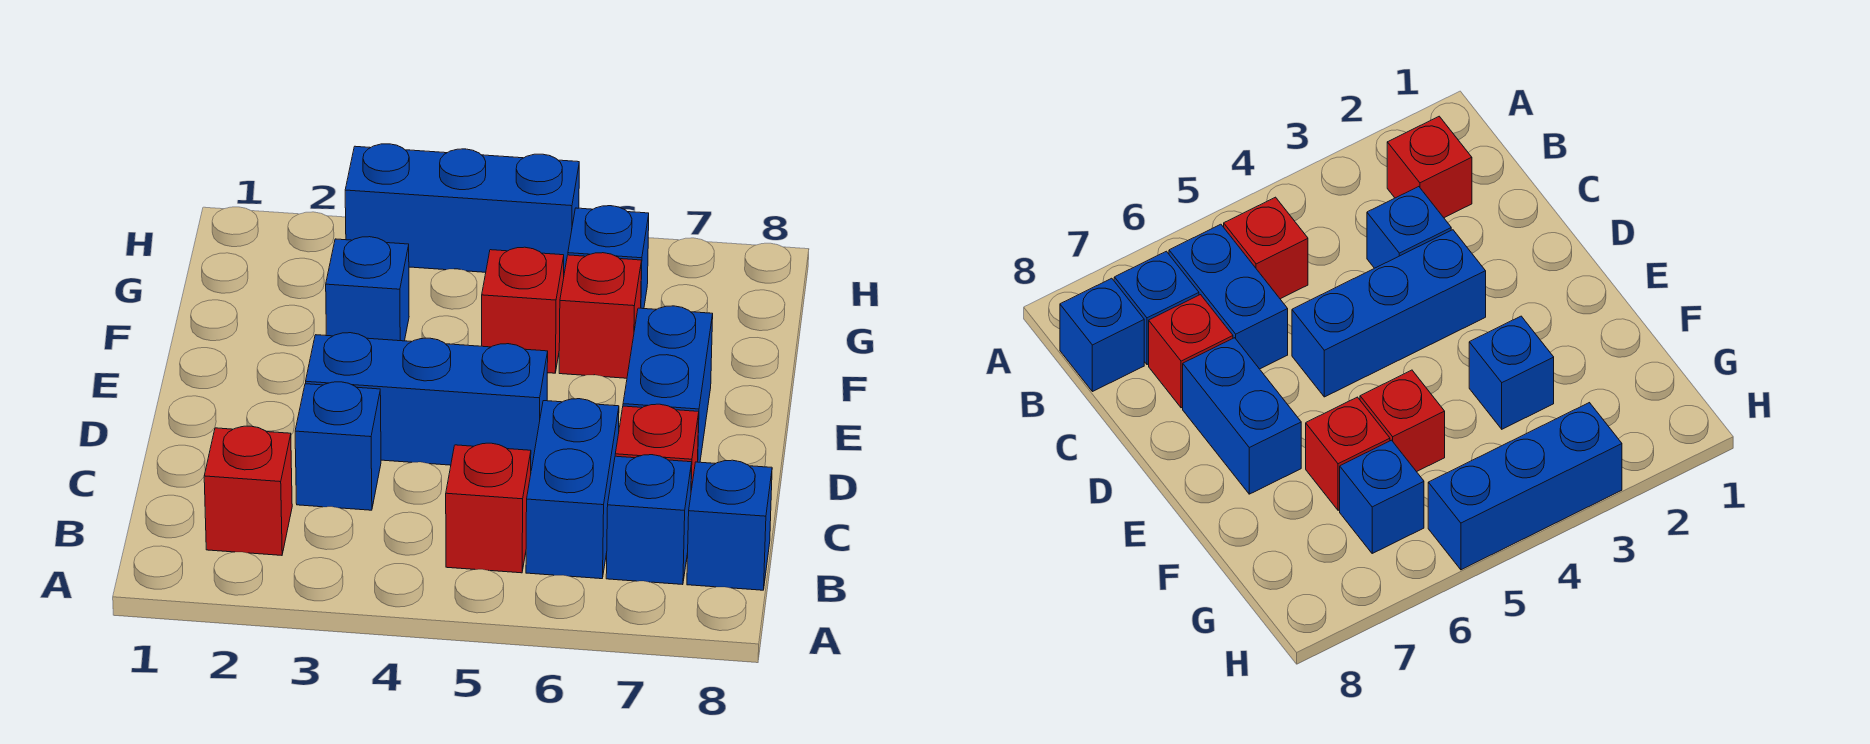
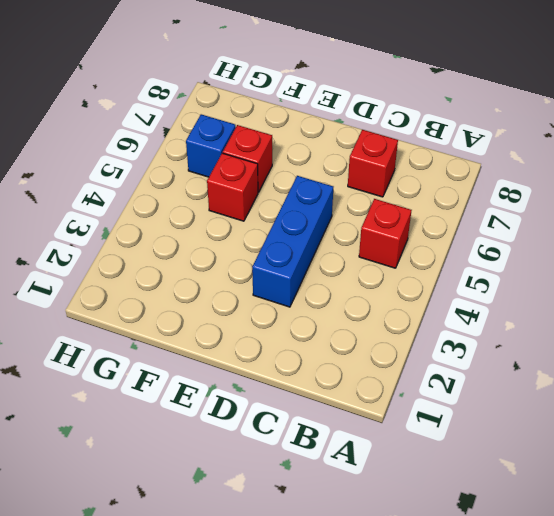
none -> red 1x1 brick [204,426,292,555]
none -> blue 1x2 brick [526,399,619,579]
none -> blue 1x1 brick [606,455,692,585]

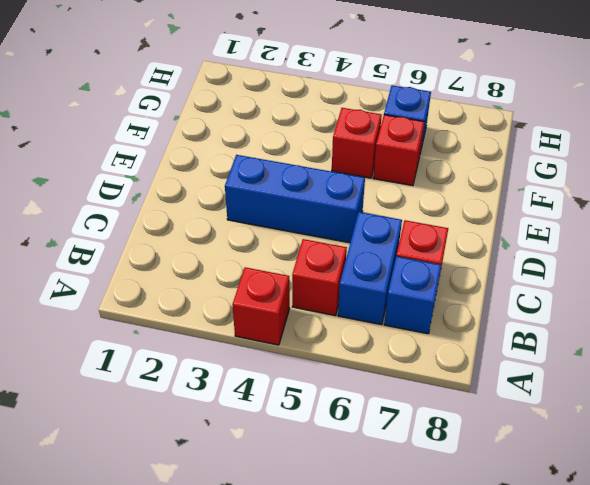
red 1x1 brick [232,267,290,345] -> red 1x1 brick moved to [204,426,292,555]
none -> blue 1x1 brick [687,460,772,590]
none -> blue 1x1 brick [295,382,381,510]
none -> blue 1x2 brick [623,306,713,462]

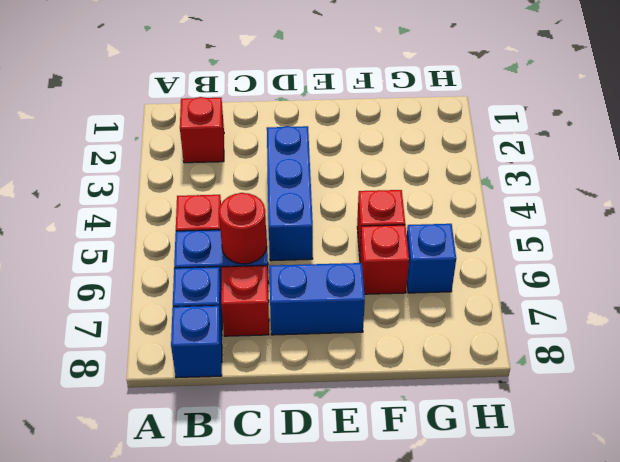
red 1x1 round brick [219,193,267,264] -> none
none -> blue 1x1 brick [295,382,381,510]
none -> blue 1x1 brick [326,237,409,341]
none -> blue 1x3 brick [345,144,579,273]

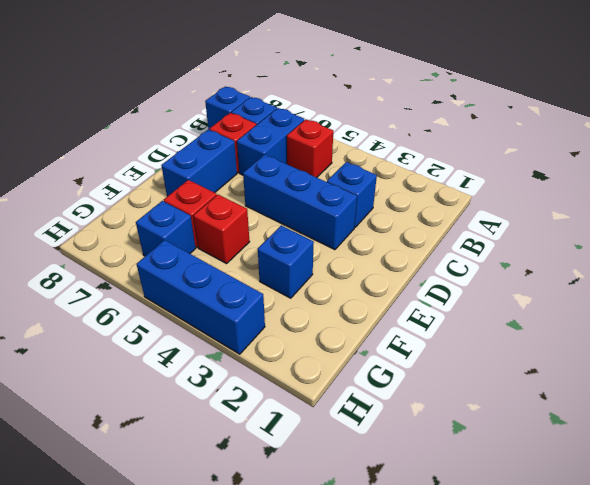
none -> red 1x1 brick [204,426,292,555]

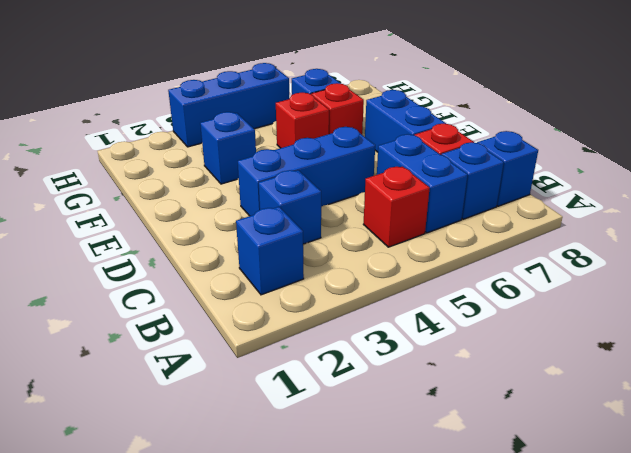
blue 1x1 brick [236,207,304,295] -> red 1x1 brick [204,426,292,555]

